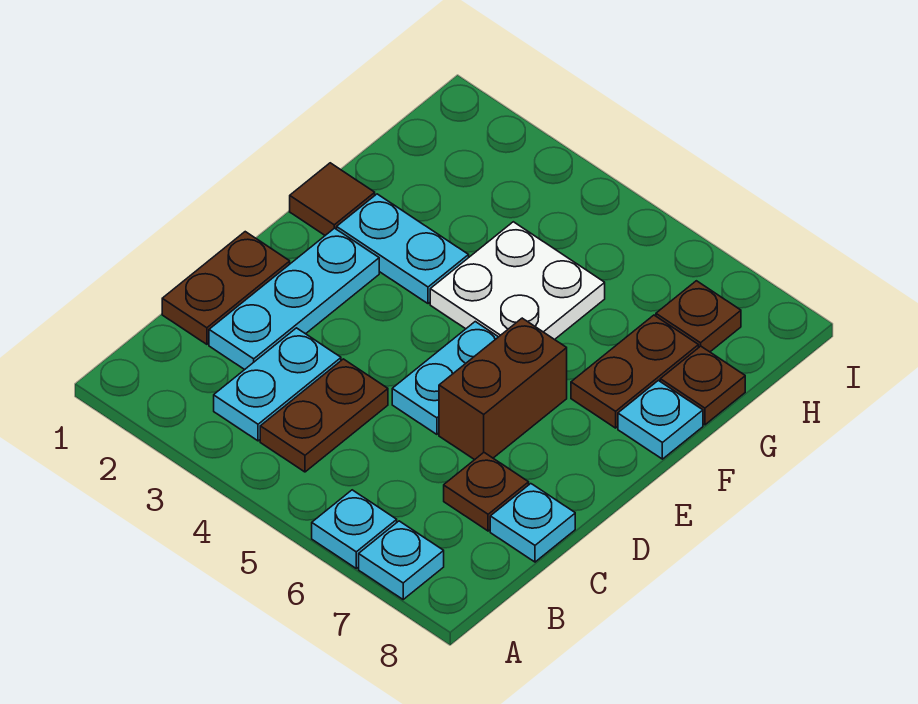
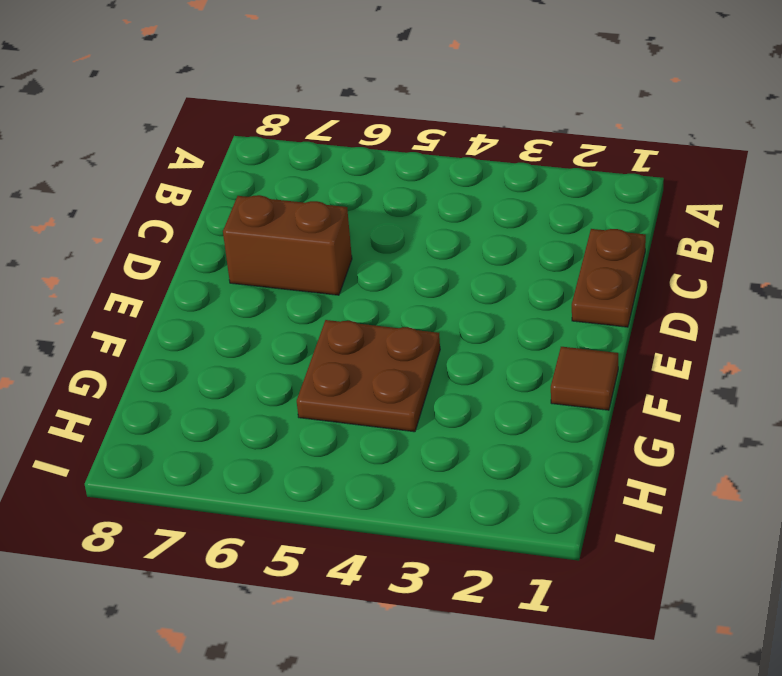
brown 1x2 brick [223,195,352,295] -> brown 1x2 brick turned to [439,318,567,460]
brown 2x2 plate [297,320,440,432] -> white 2x2 plate [430,222,605,340]
none -> cyan 1x1 plate [312,490,397,568]
none -> cyan 1x1 plate [359,521,444,599]
none -> cyan 1x2 plate [214,328,341,441]

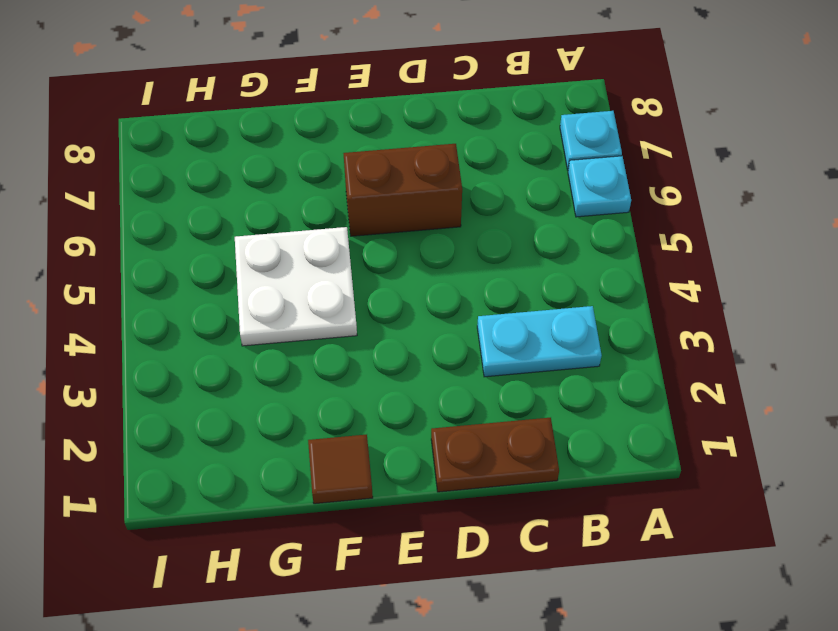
none -> brown 1x2 plate [260,359,388,472]
none -> cyan 1x3 plate [209,228,379,370]
none -> brown 1x1 plate [444,453,529,531]

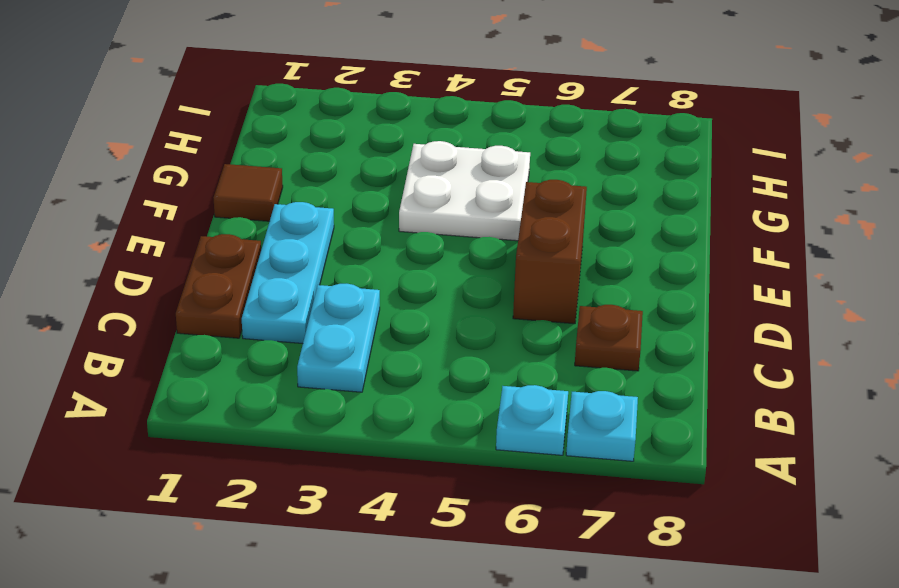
none -> brown 1x2 plate [260,359,388,472]
none -> cyan 1x1 plate [490,484,575,562]
none -> cyan 1x2 plate [392,322,498,434]

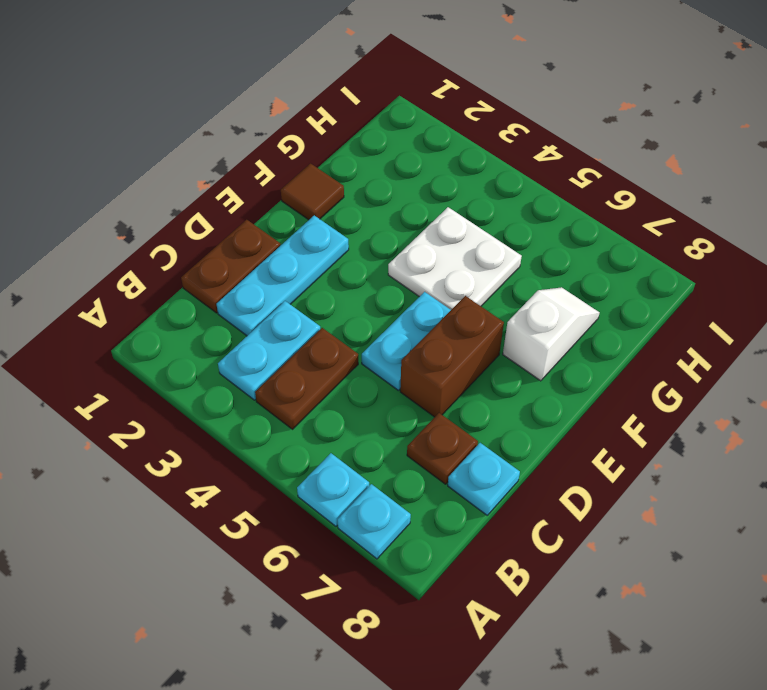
white 1x2 slope [503,287,599,381] -> brown 1x2 plate [571,315,699,428]
none -> cyan 1x2 plate [337,194,469,304]
none -> cyan 1x1 plate [618,380,703,459]
none -> brown 1x1 plate [660,346,745,425]

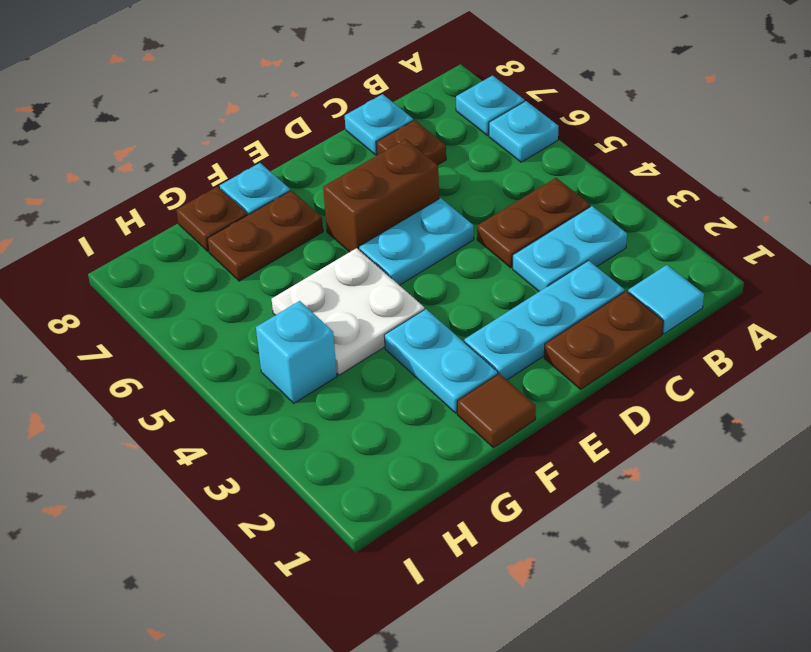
cyan 1x1 tile [628,265,704,334] -> none
cyan 1x1 brick [256,301,337,403] -> none
none -> brown 1x1 plate [656,281,741,352]

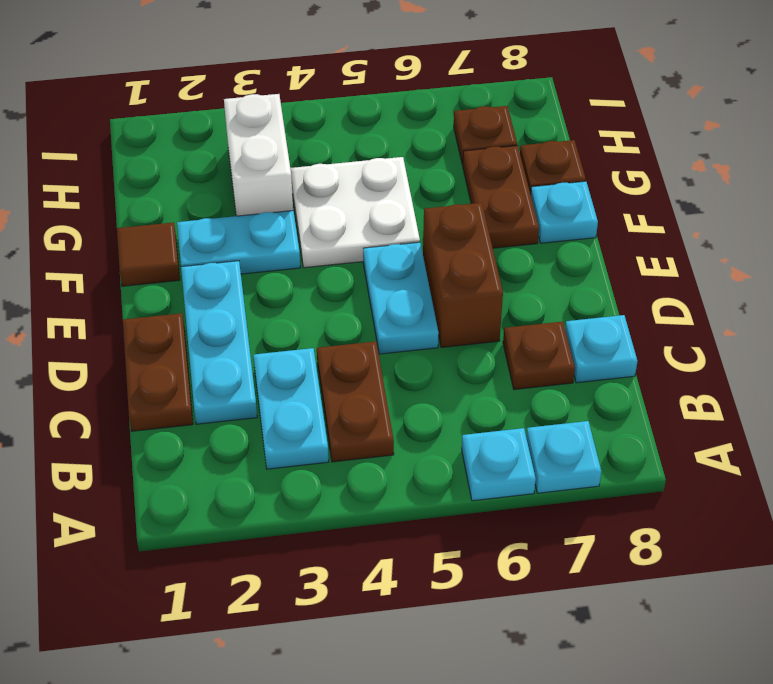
white 1x2 brick [224,94,293,216] -> none

